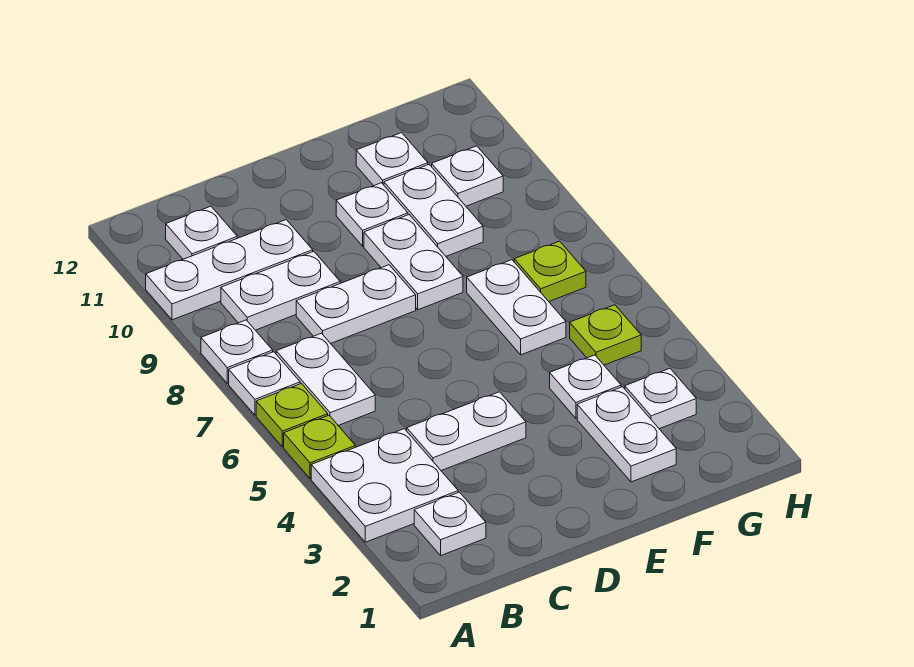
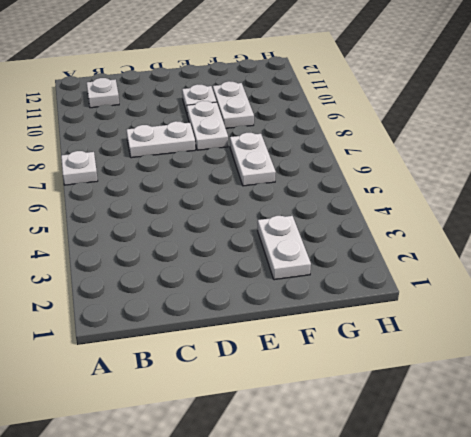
none -> white 2x2 plate [311,429,458,542]
none -> lime 1x1 plate [284,415,355,479]
none -> lime 1x1 plate [256,384,328,447]

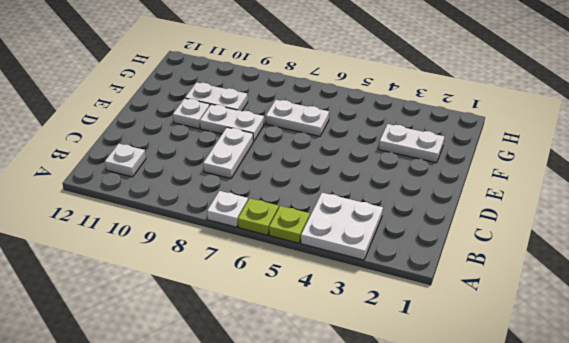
none -> white 1x1 plate [201,320,273,383]
none -> white 1x3 plate [146,220,313,320]
none -> white 1x1 plate [414,492,486,555]

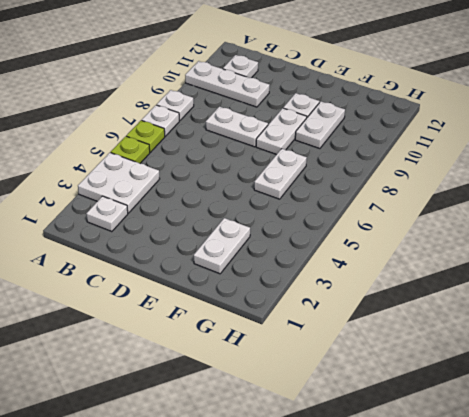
none -> white 1x2 plate [276,333,375,425]
none -> white 1x2 plate [221,251,340,330]
none -> white 1x2 plate [407,392,526,471]

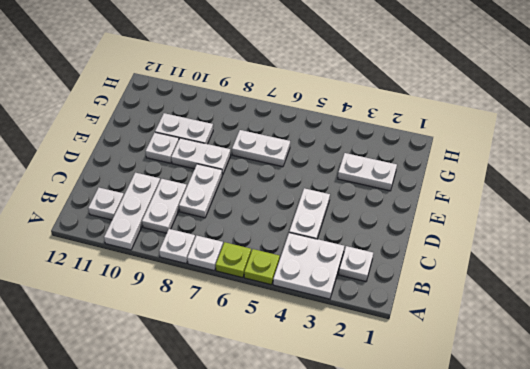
none -> white 1x2 plate [276,333,375,425]
none -> white 1x1 plate [550,355,621,418]
none -> white 1x1 plate [356,133,428,186]

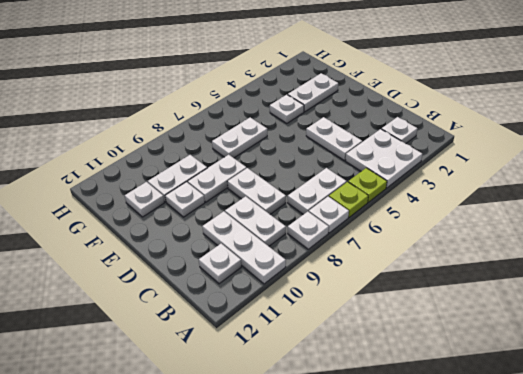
none -> white 1x1 plate [625,369,696,429]
none -> lime 1x1 plate [570,305,641,365]
none -> lime 1x1 plate [514,241,586,301]

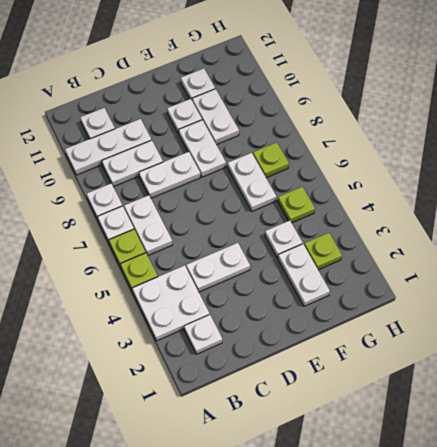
lime 1x1 plate [304,233,342,270] -> white 1x1 plate [625,369,696,429]
none -> white 1x1 plate [432,146,503,206]

